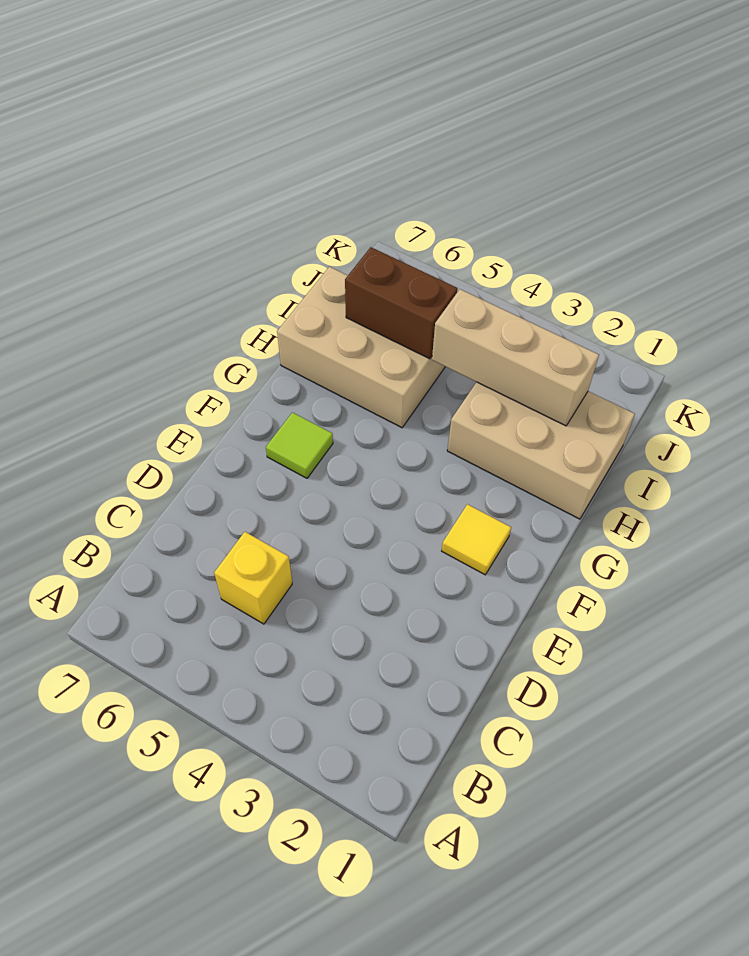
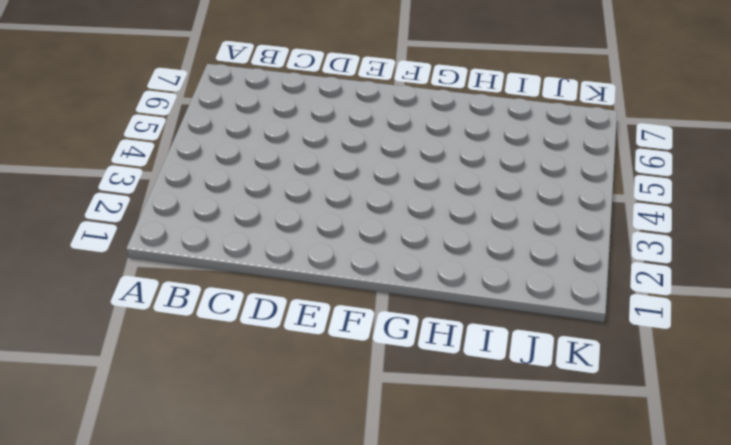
none -> yellow 1x1 brick [214,532,292,624]
none -> yellow 1x1 tile [442,504,511,575]

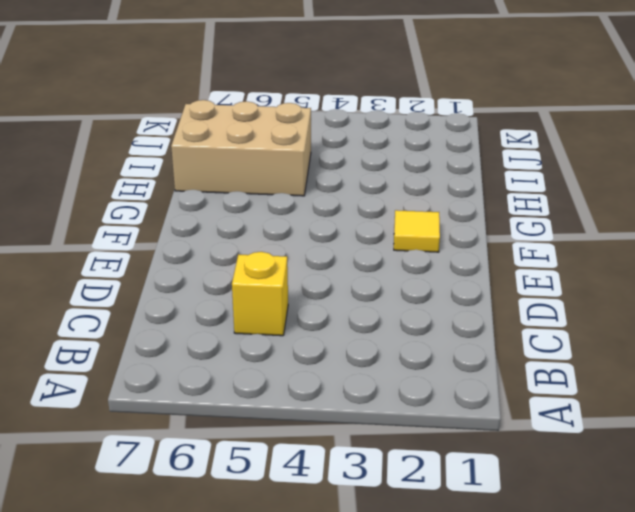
none -> lime 1x1 tile [266,412,333,478]
none -> tan 2x3 brick [447,382,635,519]

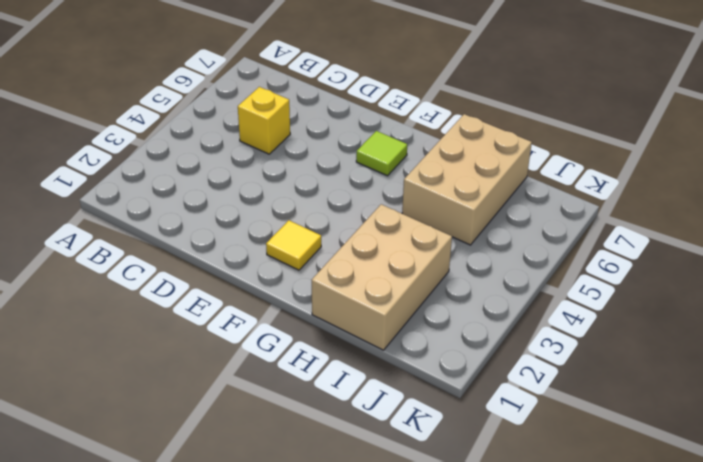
none -> tan 1x3 brick [432,289,599,426]
none -> brown 1x2 brick [345,247,458,359]

